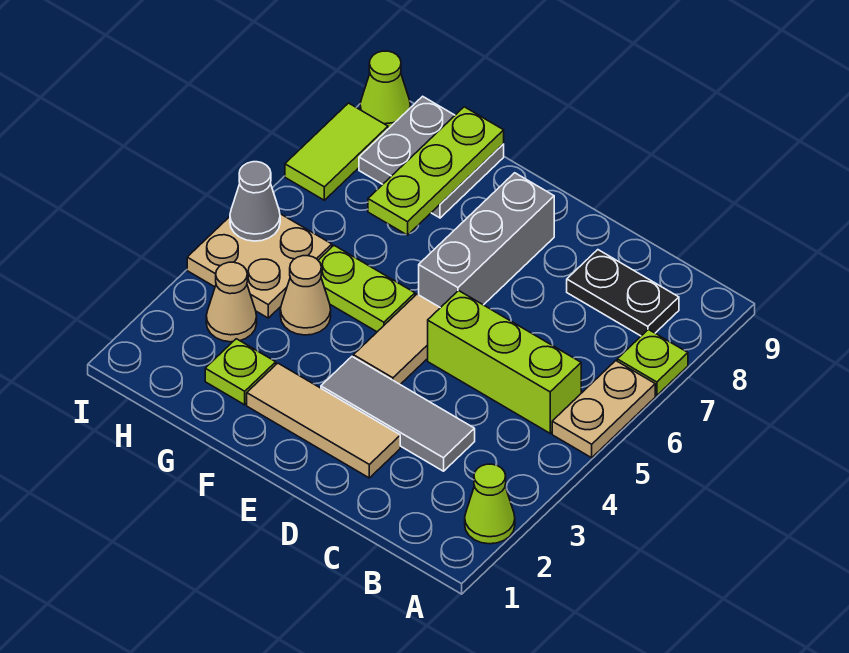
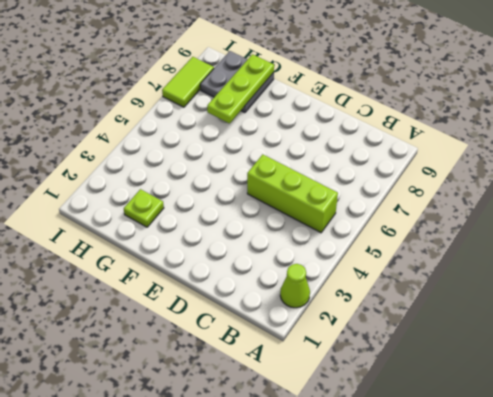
none -> tan 1x2 plate [552,361,655,458]
none -> lime 1x1 plate [617,329,688,396]
none -> black 1x2 plate [567,250,679,336]

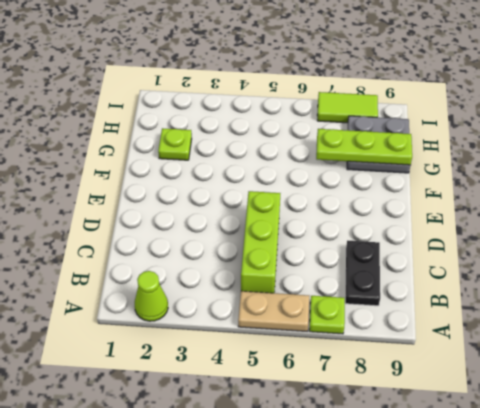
none -> grey 1x3 tile [321,357,475,471]
none -> tan 1x3 tile [247,363,400,478]
none -> tan 1x2 tile [353,294,440,384]

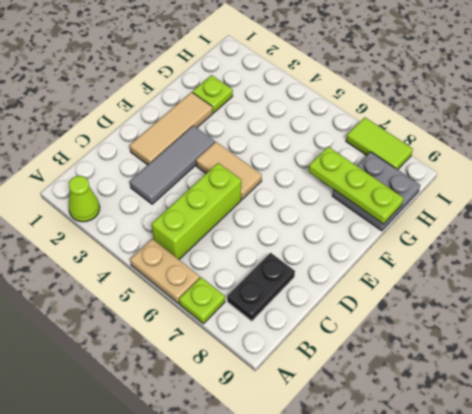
none -> grey 1x3 brick [419,173,554,308]
none -> lime 1x2 plate [318,246,415,332]
none -> tan 1x1 cone [280,256,331,335]

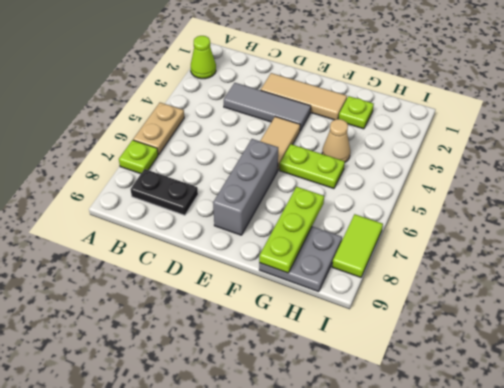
none -> lime 1x3 brick [428,291,581,433]
none -> tan 1x1 cone [206,262,257,342]
none -> tan 2x2 plate [187,214,332,318]

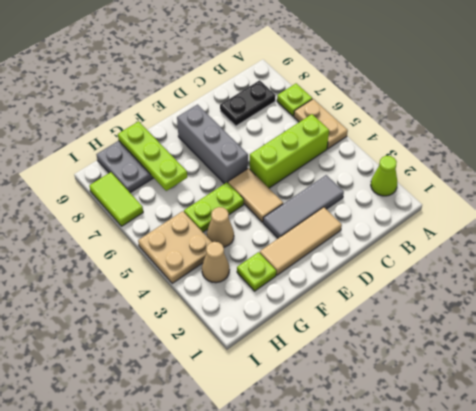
none -> lime 1x1 cone [360,51,410,129]
none -> grey 1x1 cone [230,162,280,241]

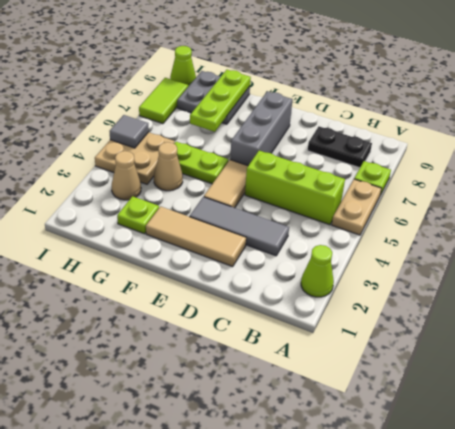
grey 1x1 tile [110,115,149,148] -> grey 1x1 cone [230,162,280,241]

